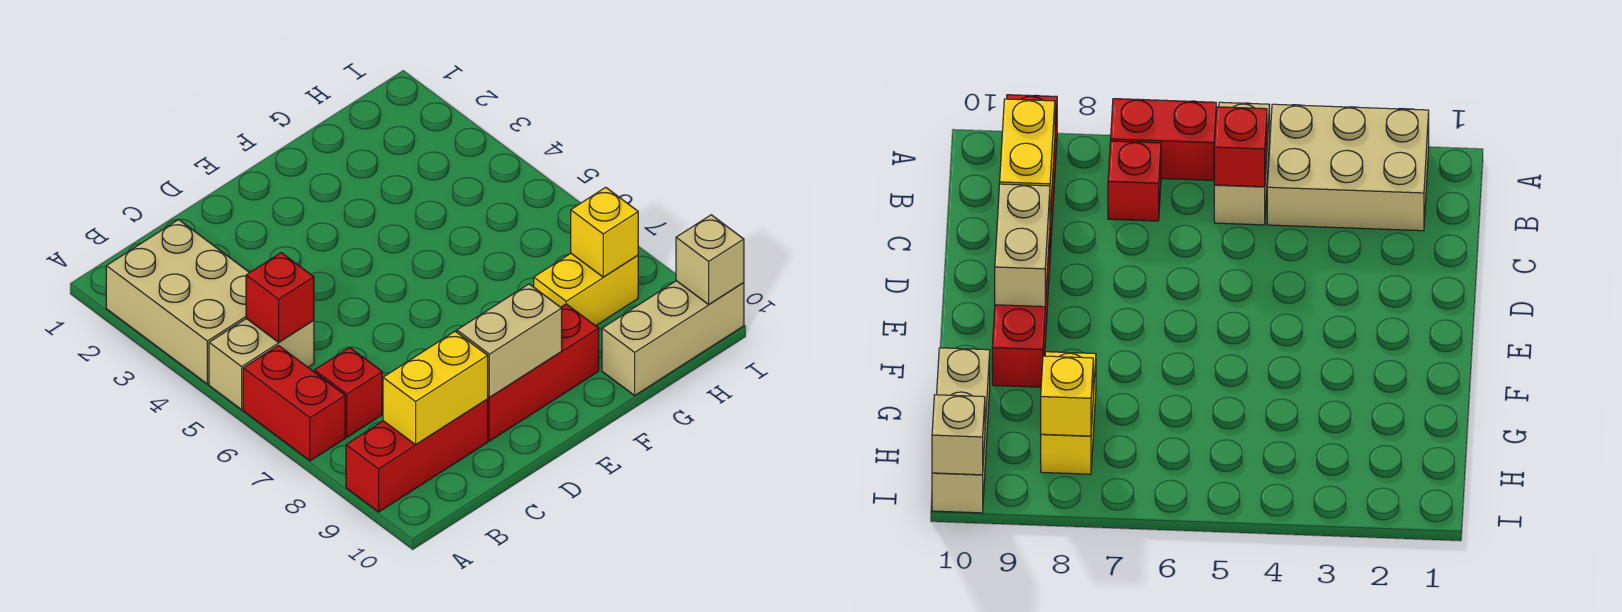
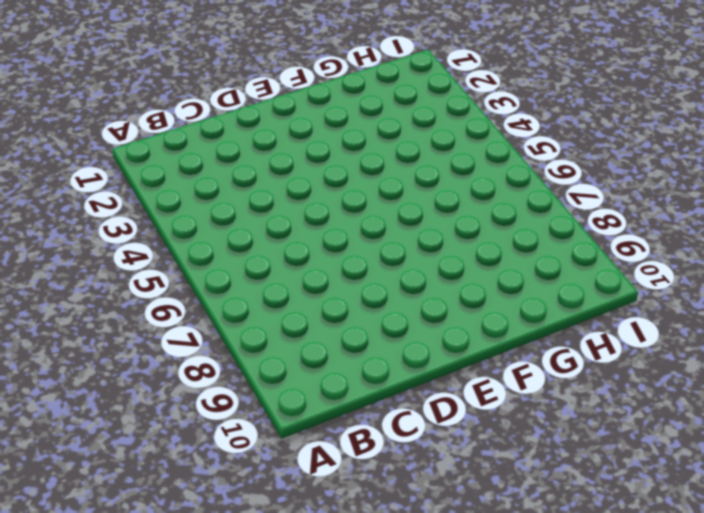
none -> tan 2x3 brick [106,220,249,384]
none -> tan 1x2 brick [209,319,314,410]
none -> red 1x2 brick [243,346,345,461]

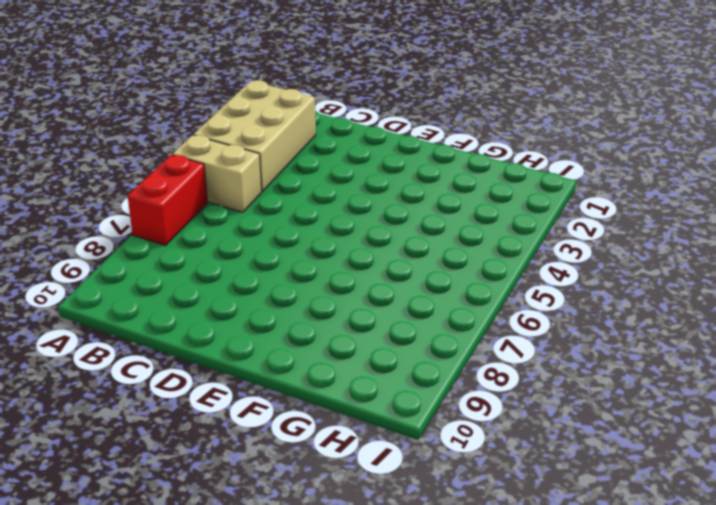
none -> red 1x3 brick [346,399,488,512]
none -> red 1x1 brick [315,347,382,437]
none -> red 1x3 brick [488,304,599,441]

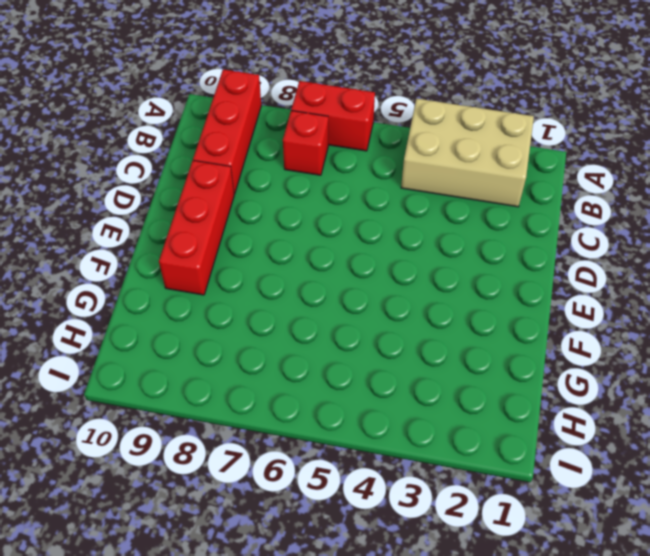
none -> tan 1x2 brick [209,319,314,410]
none -> yellow 1x2 brick [534,254,638,326]
none -> tan 1x3 brick [602,281,744,395]

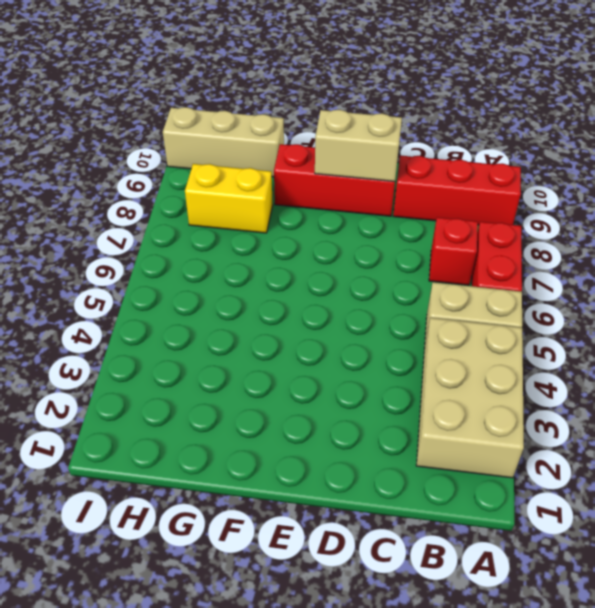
none -> red 1x1 brick [246,253,314,342]
none -> yellow 1x2 brick [383,331,488,445]
none -> yellow 1x1 brick [571,187,638,277]

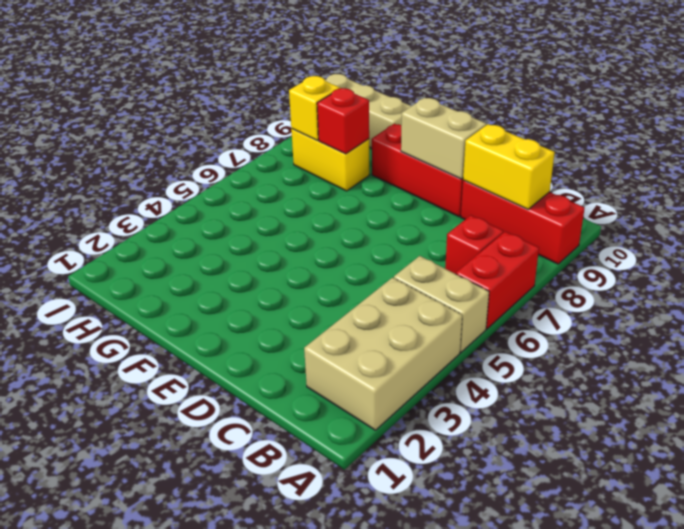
red 1x1 brick [317,88,369,154] -> red 1x1 brick moved to [246,253,314,342]
none -> tan 1x1 brick [676,215,744,304]

